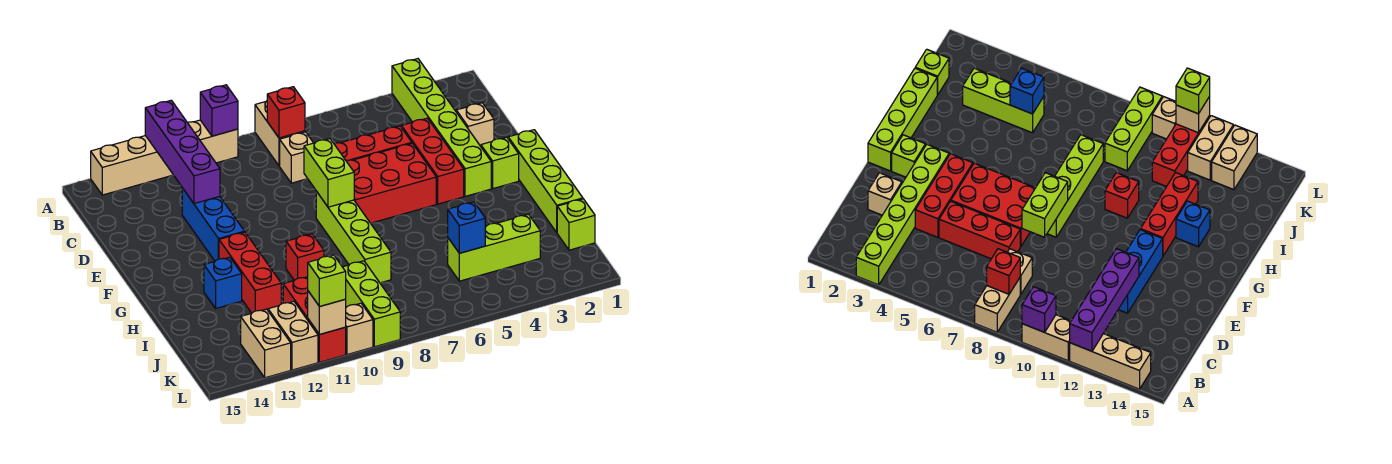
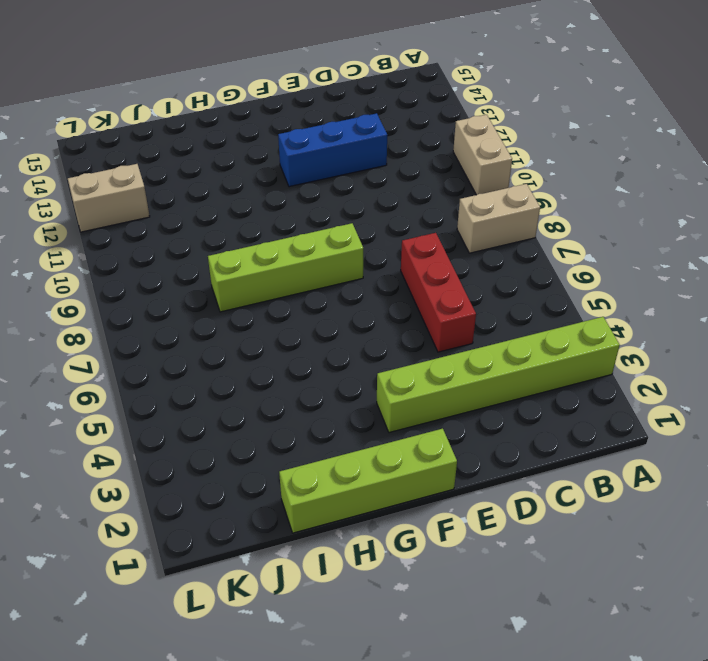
none -> tan 1x3 brick [91,136,173,195]
none -> tan 1x1 brick [280,132,313,183]
none -> tan 1x1 brick [456,103,494,146]
none -> red 1x3 brick [401,118,464,204]

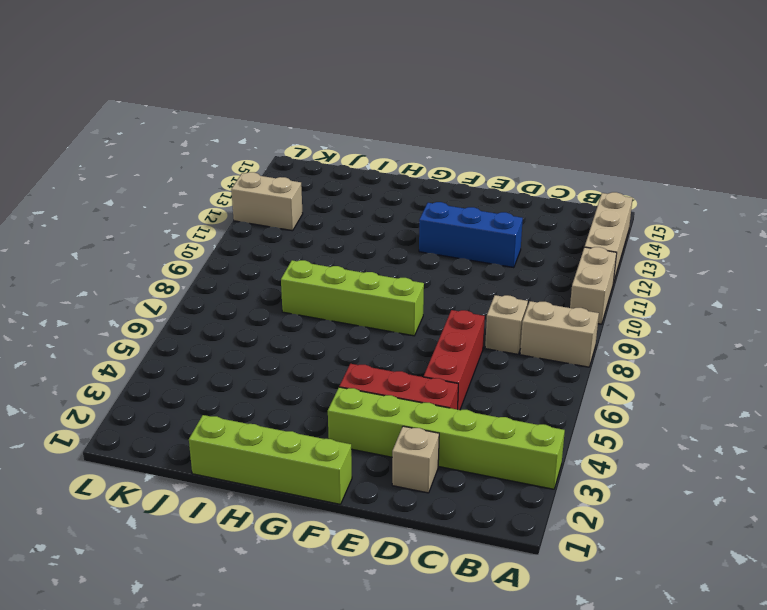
none -> red 2x3 brick [347,143,436,223]
none -> lime 1x1 brick [481,137,519,189]
none -> red 1x3 brick [219,232,281,313]
none -> red 1x1 brick [286,234,324,280]

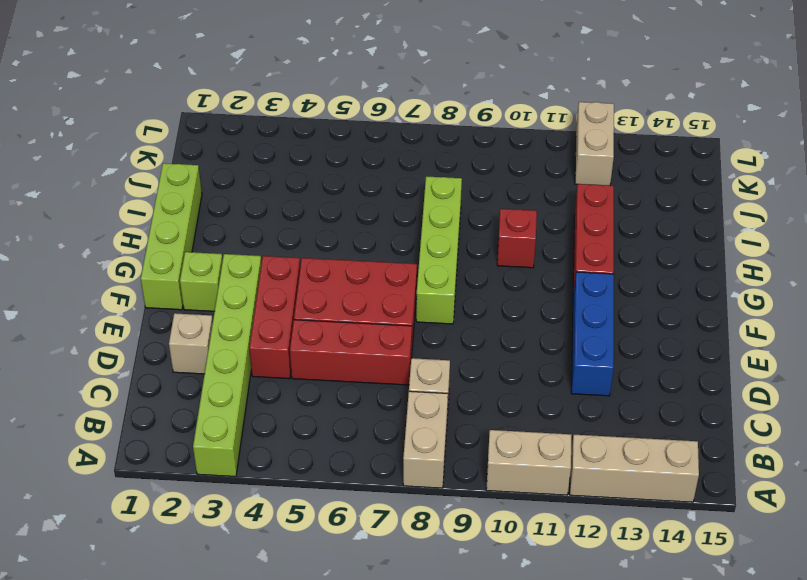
none -> blue 1x1 brick [204,257,242,308]
none -> lime 1x1 brick [557,199,595,250]
none -> lime 1x3 brick [448,214,540,281]
none -> lime 1x3 brick [343,261,400,347]

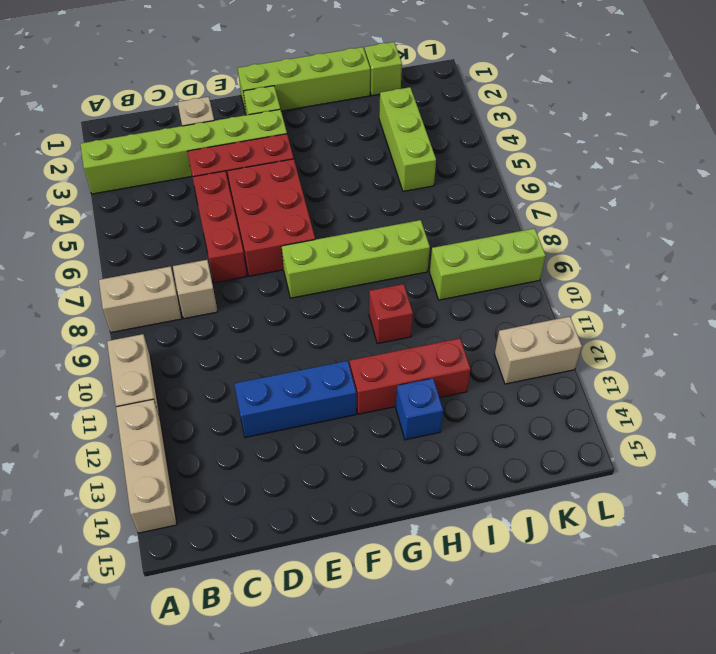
none -> red 1x3 brick [283,277,346,362]
none -> tan 1x2 brick [241,309,291,378]
none -> tan 1x1 brick [346,303,373,354]
none -> purple 1x1 brick [200,85,238,136]

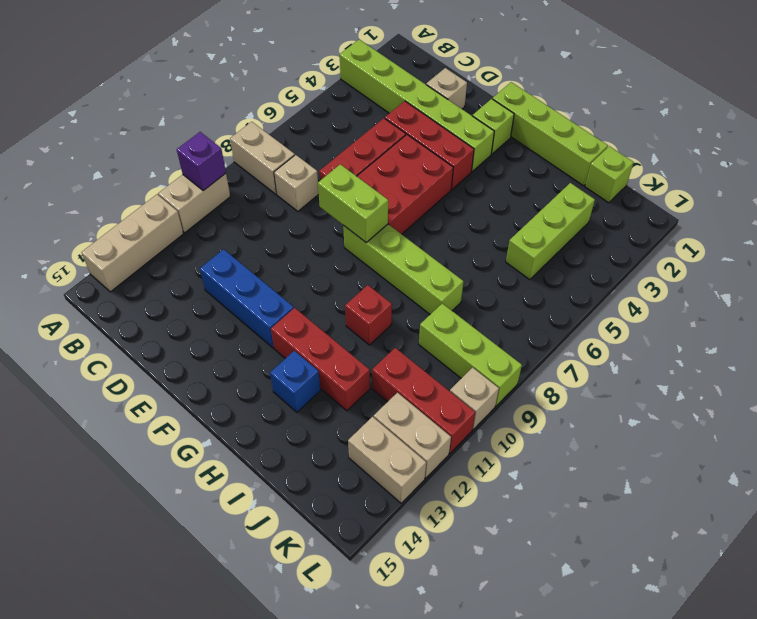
none -> purple 1x4 brick [145,100,220,204]
none -> red 1x1 brick [267,87,305,138]
none -> blue 1x1 brick [448,202,485,253]
none -> tan 1x1 brick [308,291,346,334]

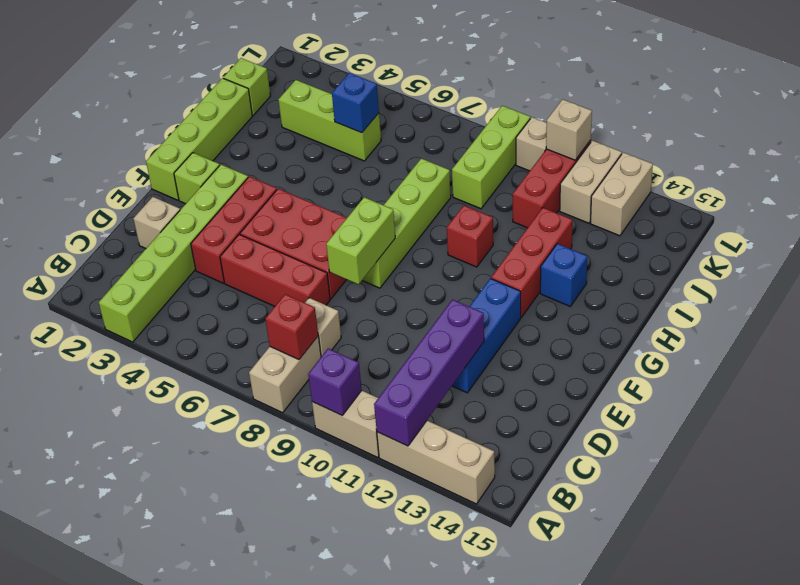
none -> lime 1x1 brick [308,255,346,307]

